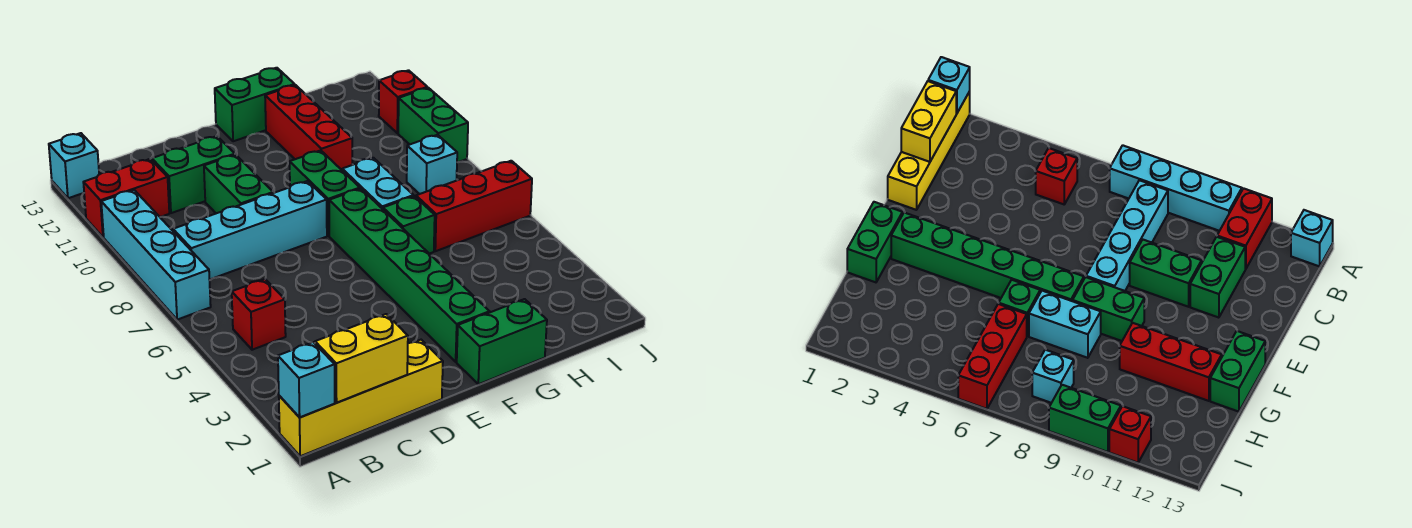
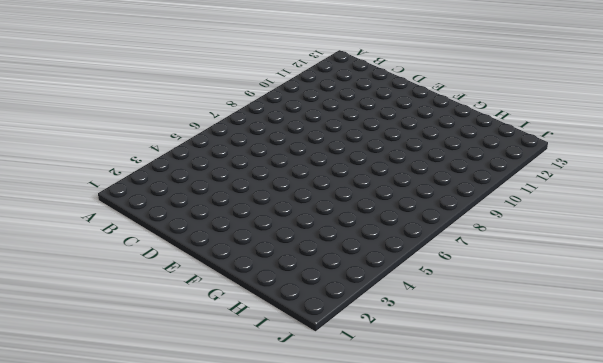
none -> yellow 1x4 brick [279,340,443,456]
none -> cyan 1x4 brick [101,190,211,320]
none -> red 1x2 brick [83,159,169,237]

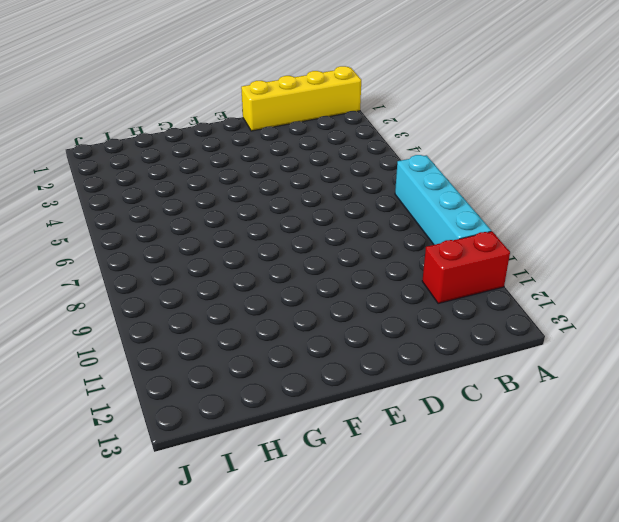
none -> cyan 1x1 brick [49,133,99,198]
none -> red 1x1 brick [232,279,286,350]
none -> cyan 1x4 brick [173,181,327,280]

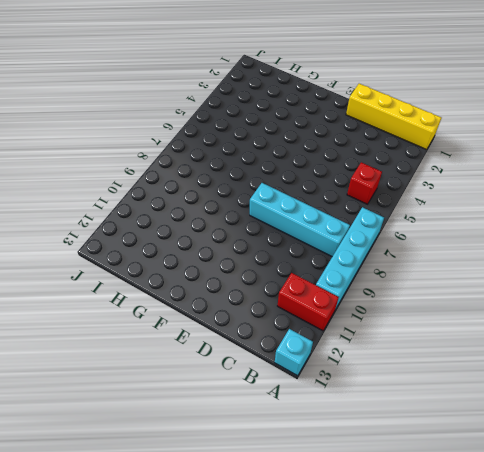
none -> green 1x2 brick [152,136,235,213]
none -> green 1x2 brick [204,155,273,213]
none -> green 1x2 brick [457,299,547,384]

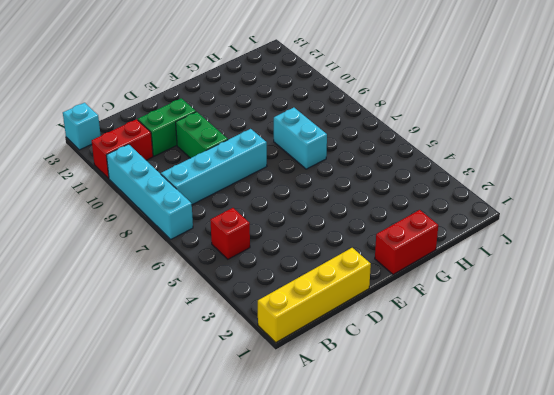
red 1x2 brick [375,210,438,274] -> green 1x2 brick [457,299,547,384]
none -> green 1x6 brick [329,189,490,362]
none -> green 1x2 brick [290,150,360,236]
none -> green 1x2 brick [215,68,295,141]

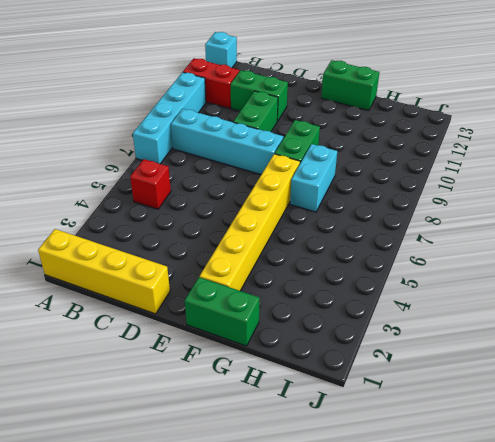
yellow 1x6 brick [200,154,300,291] -> green 1x6 brick [329,189,490,362]
none -> green 1x1 brick [383,196,435,254]
none -> red 1x3 brick [265,85,352,170]
none -> red 1x3 brick [416,161,532,251]

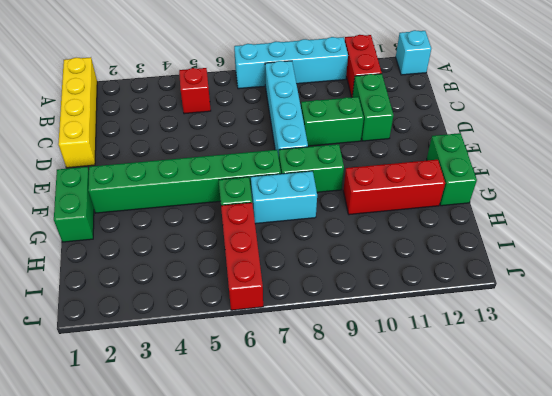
none -> cyan 1x1 brick [407,135,457,194]
none -> green 1x2 brick [398,88,468,162]
none -> red 1x1 brick [379,70,427,133]

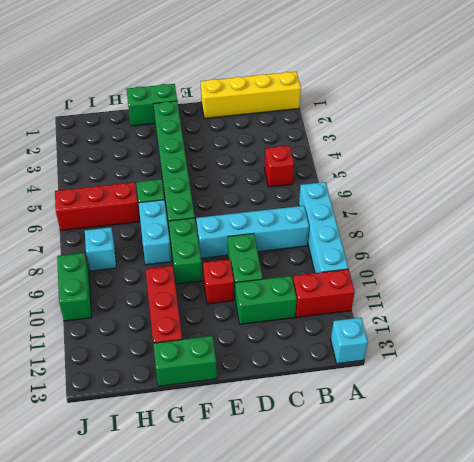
red 1x1 brick [203,259,234,304] -> red 1x1 brick moved to [379,70,427,133]
none -> cyan 1x1 brick [278,342,335,417]
none -> yellow 1x2 brick [315,314,408,403]

